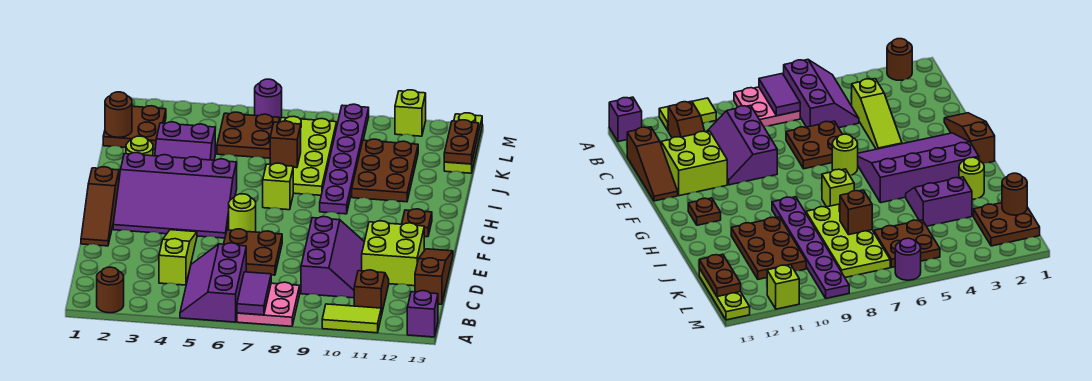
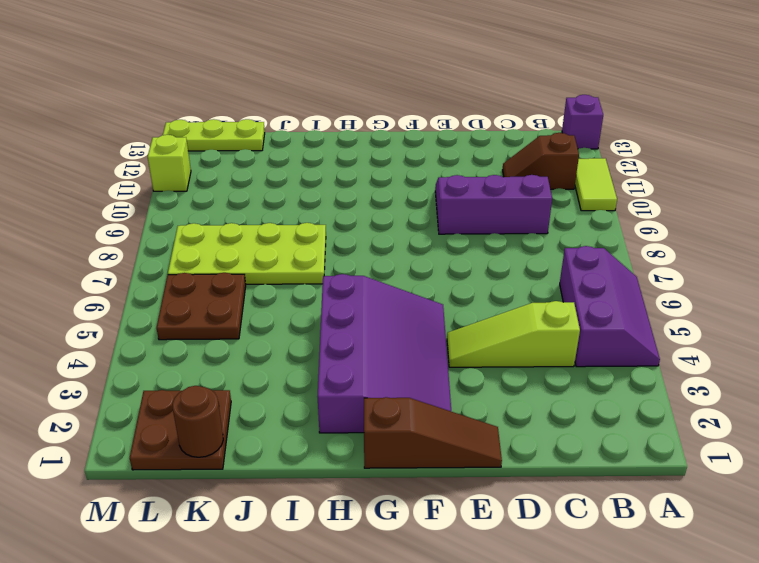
purple 2x3 slope [560,246,660,367] -> purple 2x3 slope turned to [180,243,246,322]
none -> brown 1x1 round brick [97,267,124,313]
none -> pink 2x2 plate [237,282,300,326]
none -> brown 1x3 slope [415,249,453,304]
none -> brown 2x2 plate [224,229,282,275]

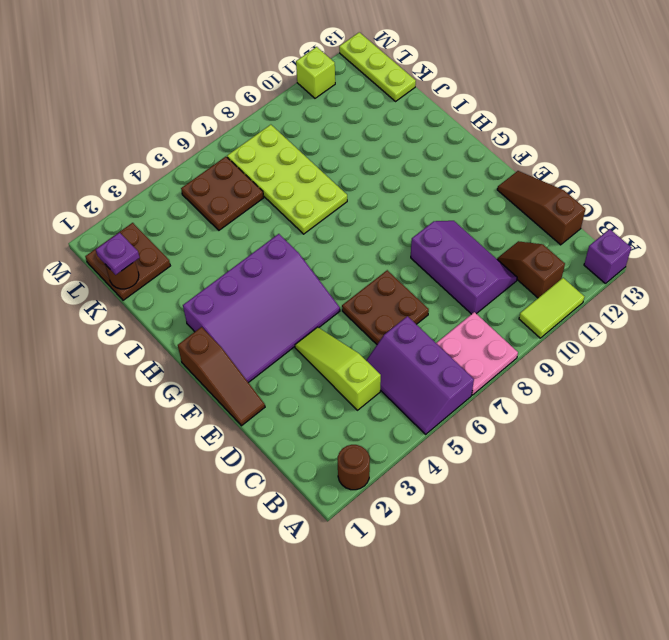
purple 1x1 plate [96,233,140,275] -> none
none -> lime 2x2 brick [362,221,424,286]
none -> lime 1x1 round brick [229,194,256,232]
none -> brown 1x1 plate [402,209,432,237]
none -> lime 1x1 brick [263,163,293,210]

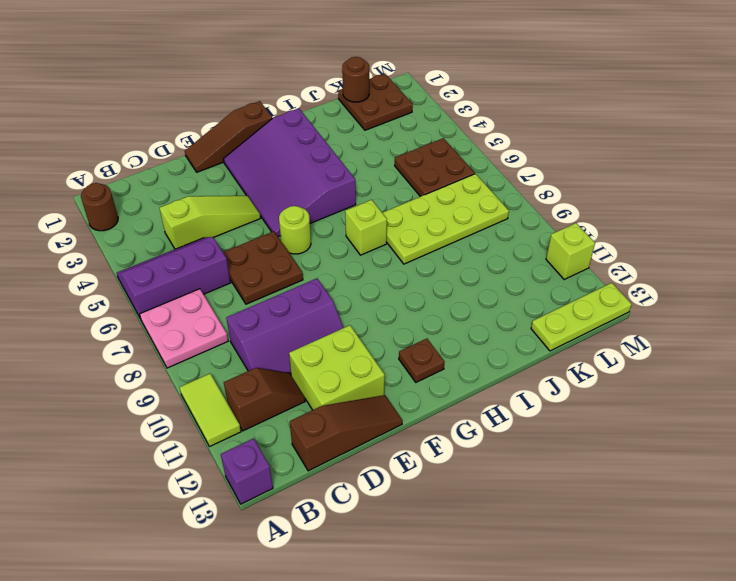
none -> purple 1x6 plate [320,104,369,214]
none -> lime 1x1 round brick [126,136,153,156]
none -> purple 2x2 slope [155,122,215,160]
none -> brown 2x3 plate [352,139,418,202]

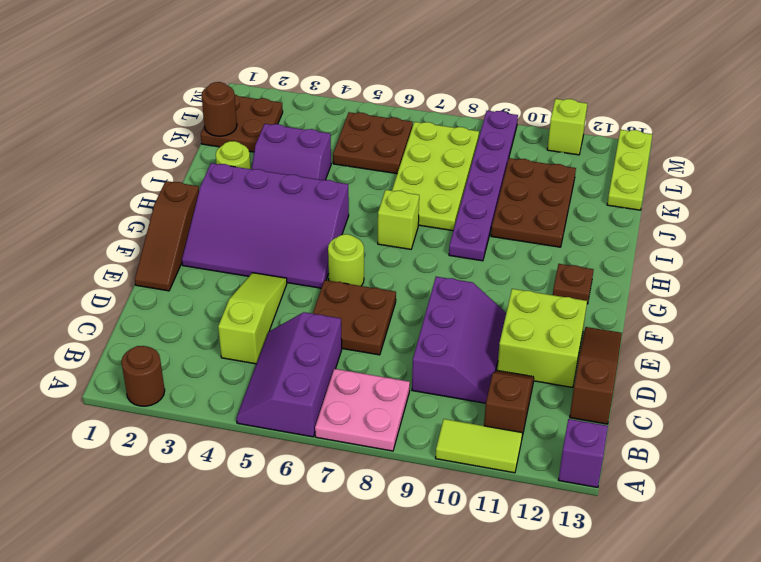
none -> purple 1x1 round brick [255,79,282,120]
none -> purple 1x2 tile [237,272,271,315]
none -> brown 1x1 brick [270,121,301,168]
none -> brown 1x2 plate [444,120,479,164]

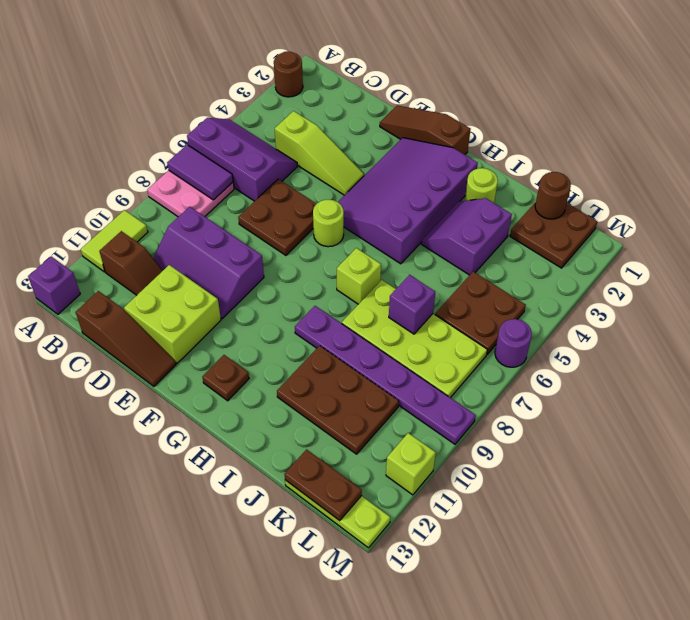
purple 1x1 brick [389,275,435,334] -> brown 1x1 brick [270,121,301,168]

